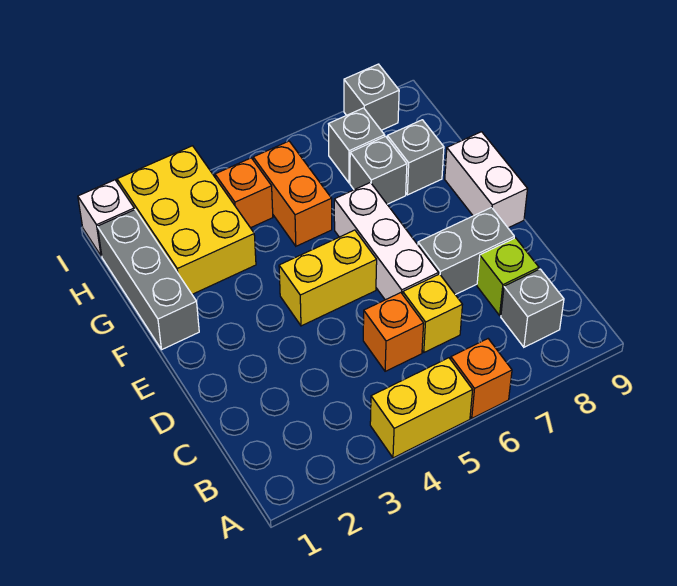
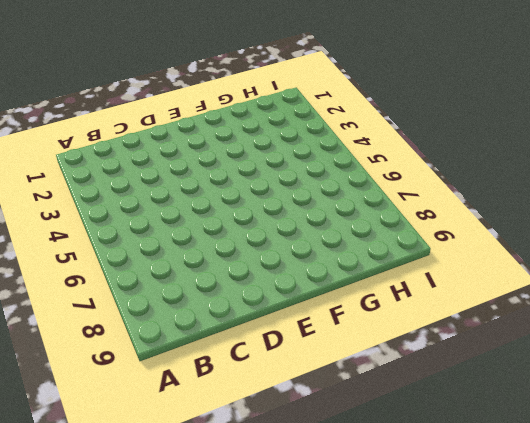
none -> yellow 1x2 brick [370,358,473,458]
none -> orange 1x1 brick [451,339,512,418]
none -> grey 1x1 brick [501,269,564,347]

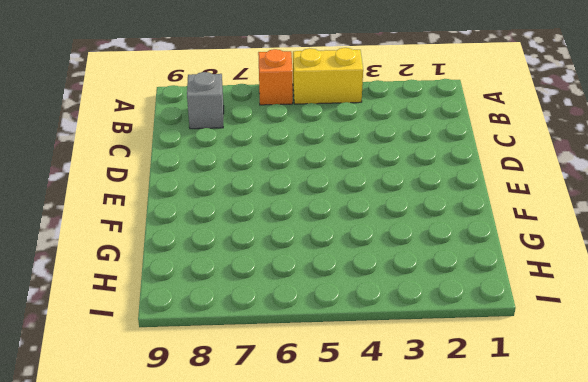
none -> orange 1x1 brick [363,293,424,371]
none -> yellow 1x1 brick [403,274,463,352]
none -> lime 1x1 brick [477,238,539,315]

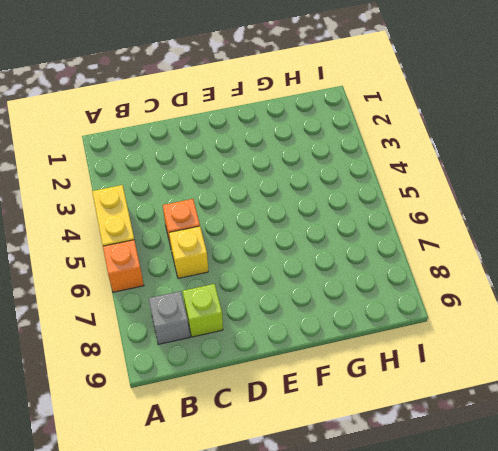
none -> white 1x3 brick [334,183,438,300]
none -> grey 1x2 brick [418,208,514,295]
none -> yellow 1x2 brick [279,230,377,326]

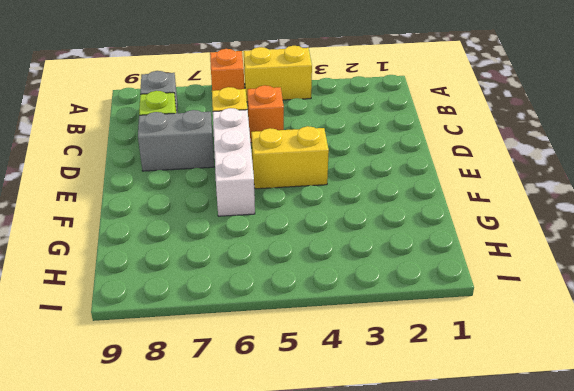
none -> white 1x2 brick [445,132,527,228]
none -> grey 1x3 brick [98,210,199,350]
none -> yellow 2x3 brick [117,146,256,294]

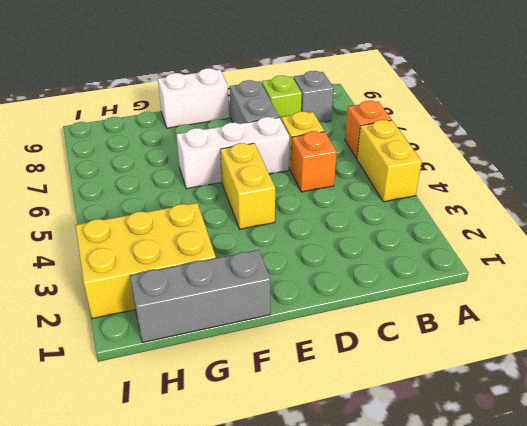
none -> orange 1x2 brick [253,141,332,246]
none -> grey 1x1 brick [350,136,407,204]
none -> grey 1x1 brick [387,120,444,195]

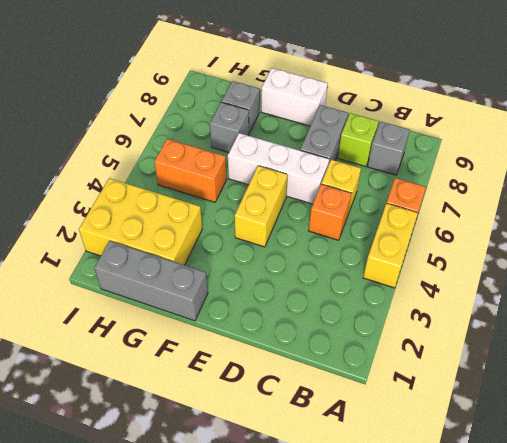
none -> orange 1x1 brick [215,158,273,228]
none -> grey 1x1 brick [329,108,385,183]
none -> white 1x1 brick [78,180,134,256]

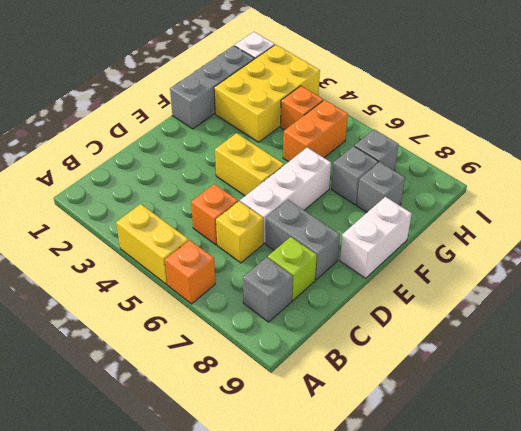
none -> grey 1x1 brick [344,64,399,130]

